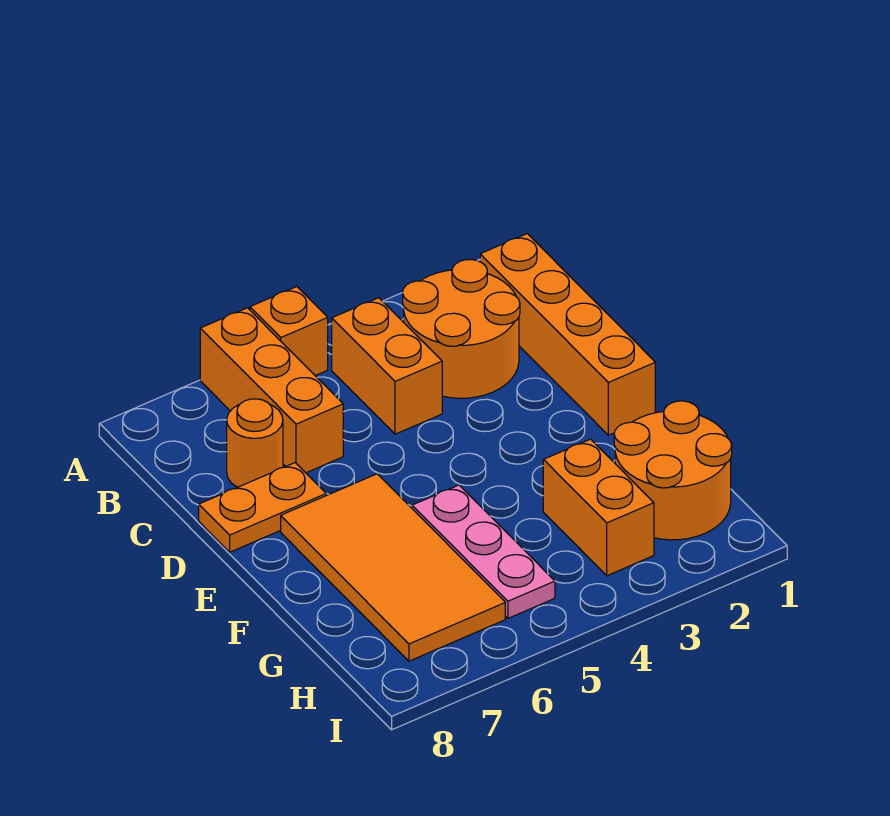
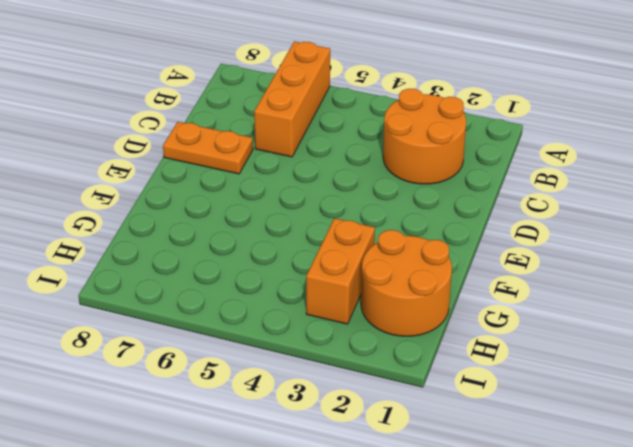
none -> orange 1x1 brick [250,287,328,376]
none -> orange 1x4 brick [480,234,655,435]

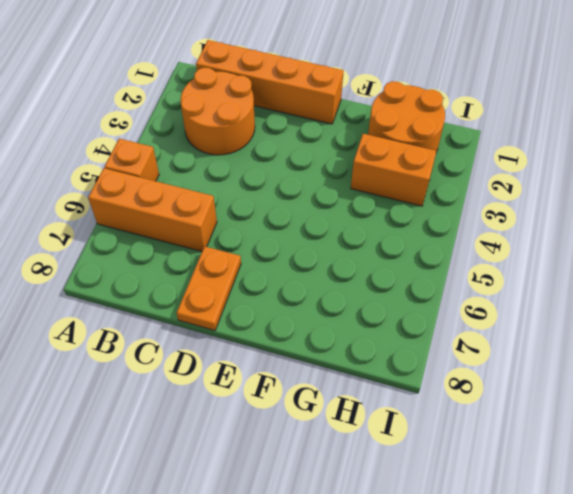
none -> orange 1x2 brick [332,298,442,434]
none -> orange 1x1 round brick [227,399,283,487]

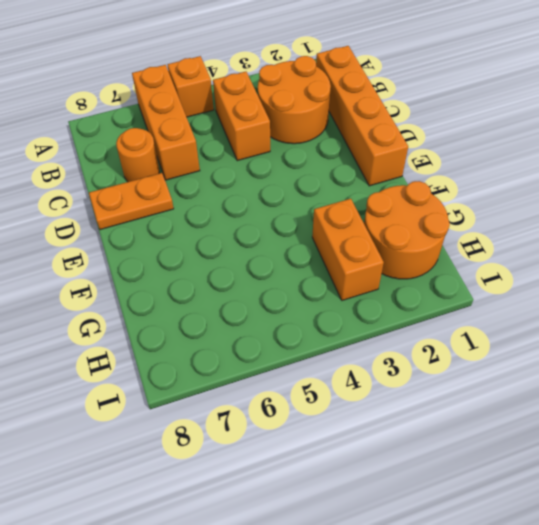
none -> orange 2x4 tile [281,474,505,661]
none -> pink 1x3 plate [412,485,555,618]

